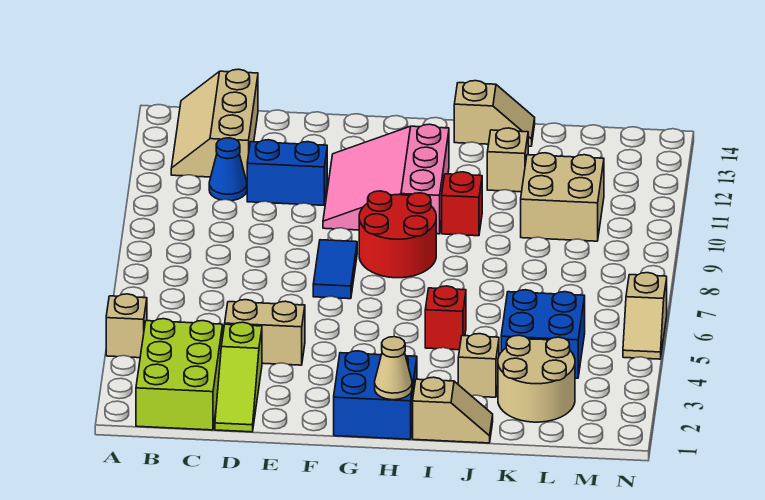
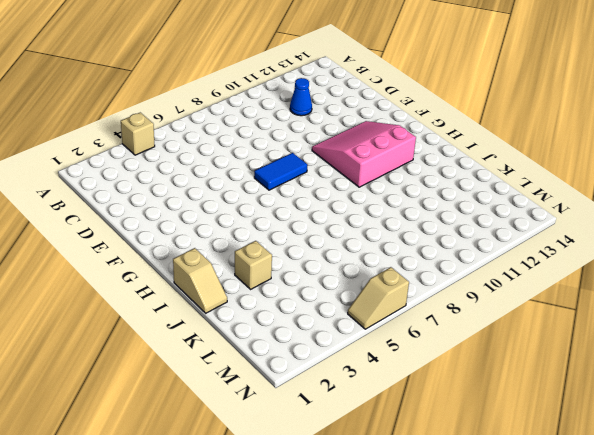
none -> lime 2x3 brick [136,319,223,430]
none -> tan 2x3 slope [171,69,258,179]
none -> lime 1x3 slope [215,322,262,432]

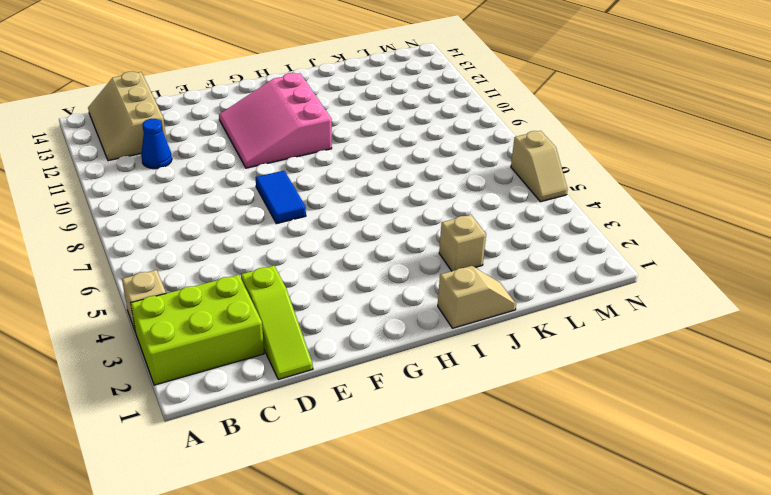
lime 2x3 brick [131,275,264,385] -> lime 2x3 brick turned to [136,319,223,430]
none -> tan 1x2 brick [225,300,305,365]
none -> blue 1x2 brick [247,140,327,205]
none -> blue 2x2 brick [334,351,417,439]

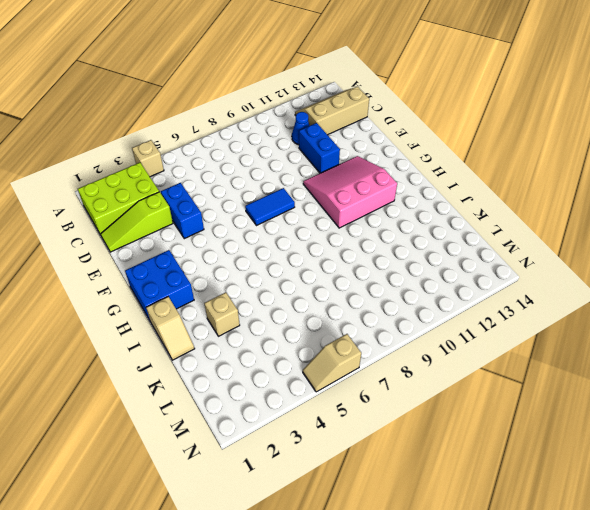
blue 1x2 brick [161,183,204,239] -> tan 1x2 brick [225,300,305,365]
none -> red 2x2 round brick [359,191,436,278]
none -> red 1x1 brick [425,286,466,350]
none -> red 1x1 brick [442,172,482,236]

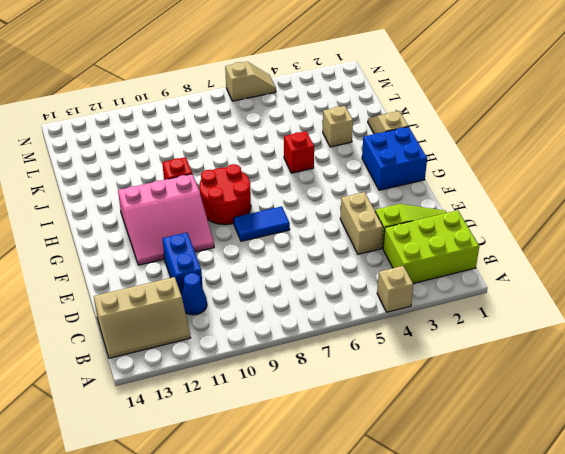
none -> tan 1x2 slope [454,81,535,146]
none -> tan 1x1 brick [487,128,528,192]
none -> tan 2x2 round brick [498,335,575,422]

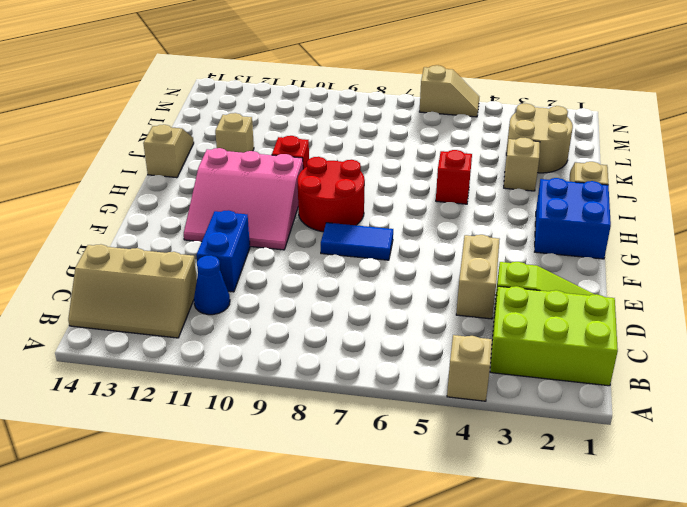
none -> blue 2x2 brick [501,290,585,378]
none -> tan 2x2 brick [521,153,604,241]
none -> tan 1x1 cone [375,337,412,400]

